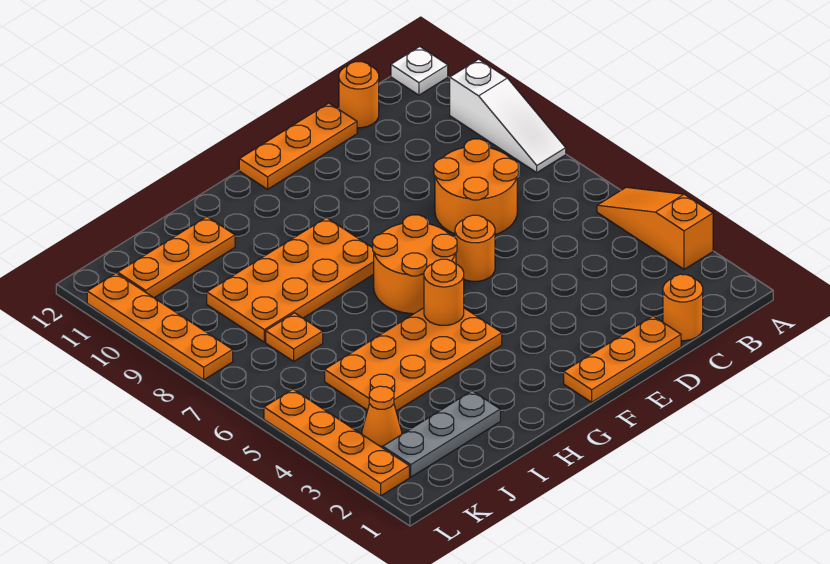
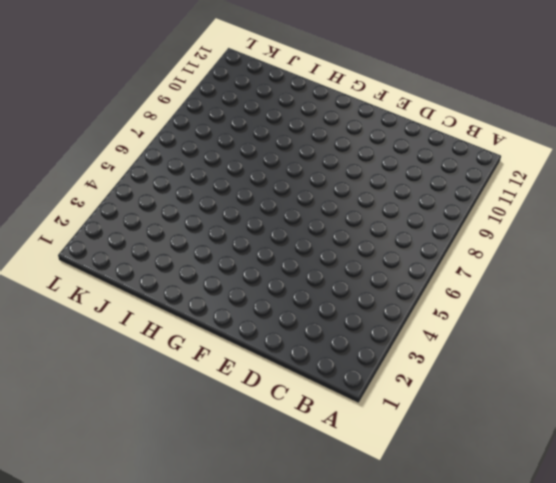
none -> orange 1x3 slope [597,187,713,269]
none -> white 1x3 slope [450,59,566,172]
none -> white 1x1 plate [391,47,448,95]

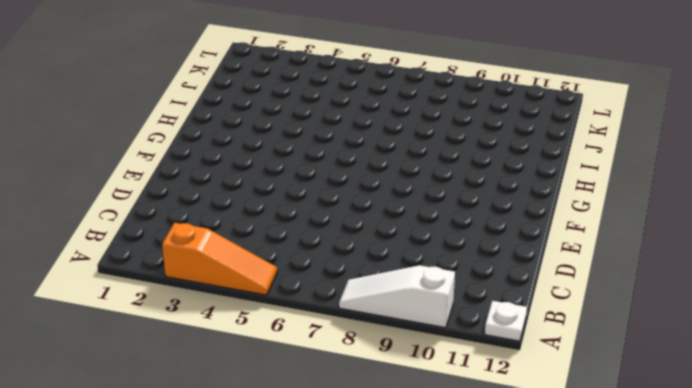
none -> orange 1x1 round brick [663,274,703,341]
none -> orange 2x2 round brick [434,139,518,235]
none -> orange 1x1 round brick [339,62,379,128]

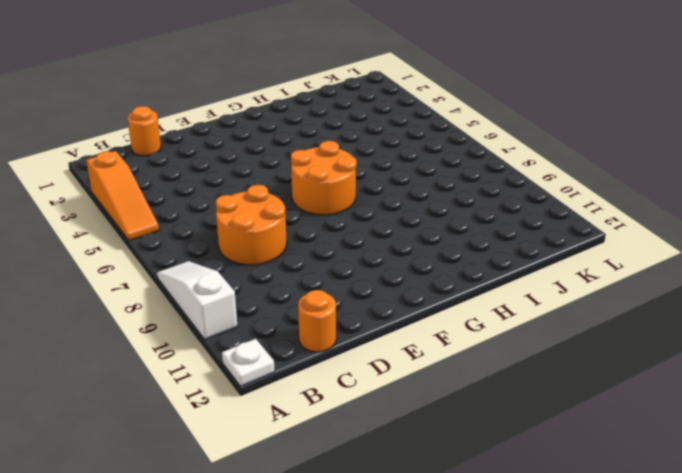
none -> orange 1x3 plate [564,316,681,402]
none -> orange 1x3 plate [239,103,357,189]
none -> orange 1x1 round brick [455,215,495,281]

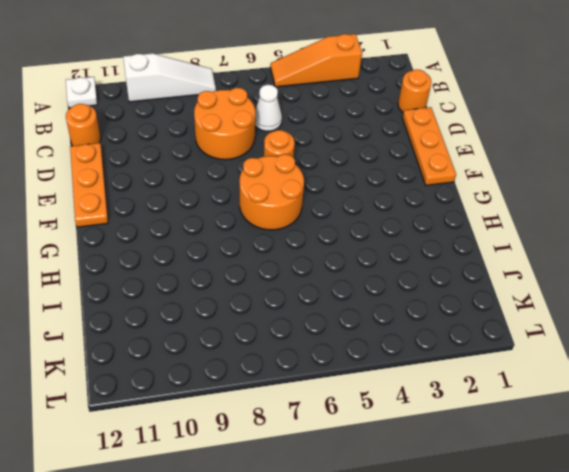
white 1x1 cone [255,85,282,131] -> none
none -> orange 2x4 plate [325,308,502,411]
none -> orange 2x4 plate [207,218,374,342]
none -> grey 1x3 plate [383,391,500,477]

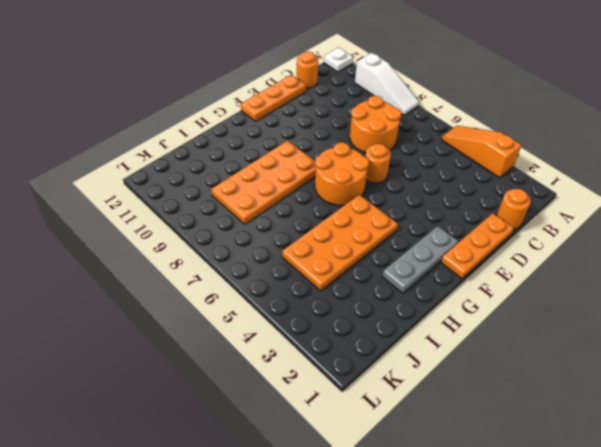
grey 1x3 plate [382,226,458,293] -> grey 1x3 plate moved to [383,391,500,477]
none -> orange 1x3 plate [118,217,235,298]
none -> orange 1x1 plate [266,313,323,361]
none -> orange 1x1 cone [362,386,402,448]

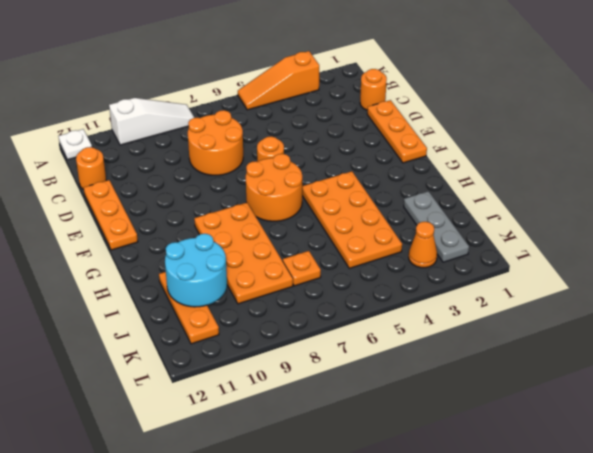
cyan 2x2 round brick [165,234,227,307] -> none
none -> orange 1x4 plate [264,389,409,496]
none -> orange 1x4 plate [87,273,233,380]
none -> orange 1x1 round brick [424,259,464,325]

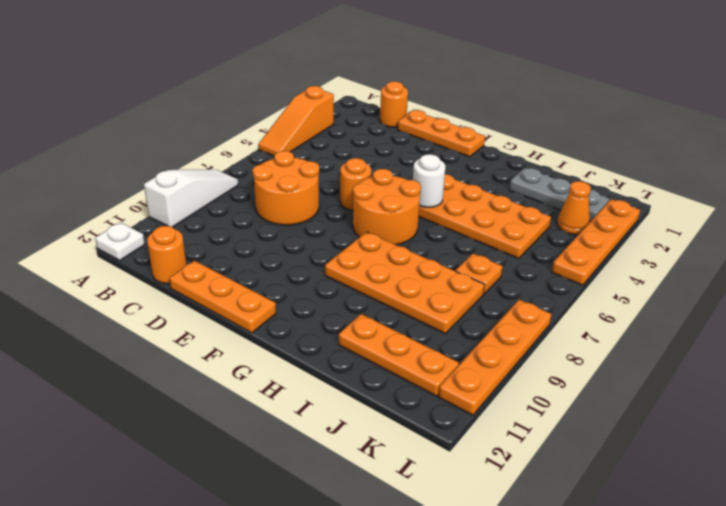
white 1x1 round brick [413,154,445,207] -> orange 1x1 round brick [424,259,464,325]

